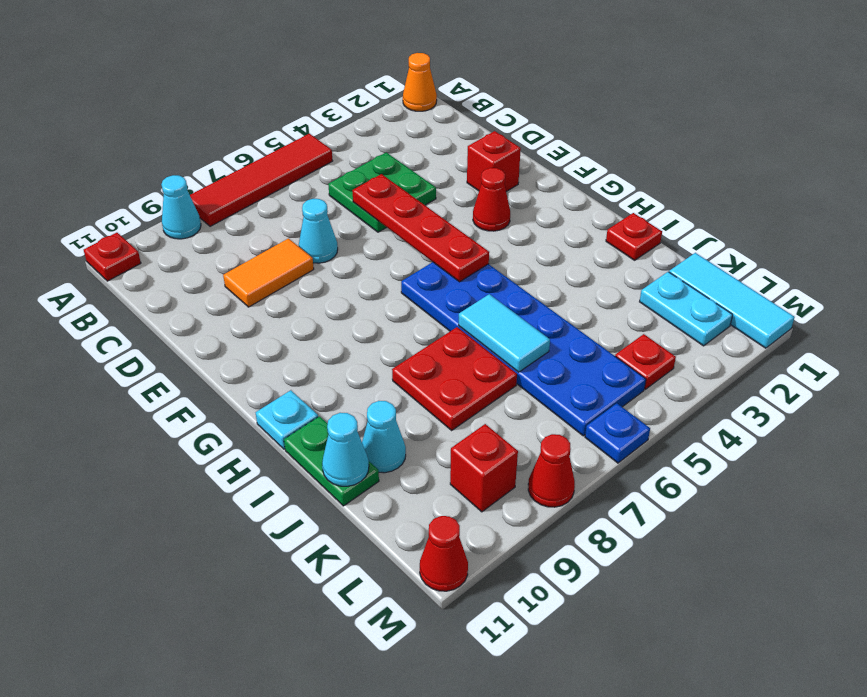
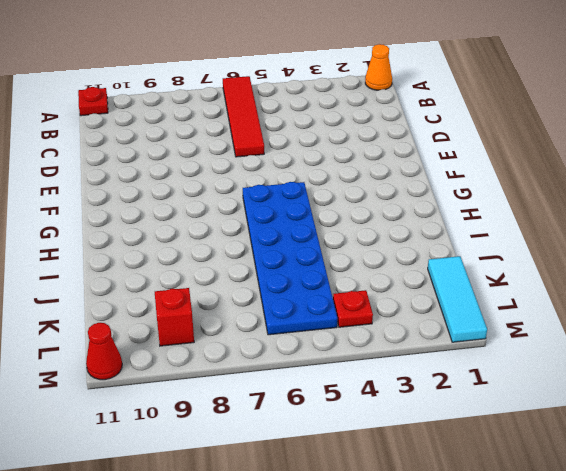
red 1x4 tile [223,76,264,157] -> red 1x4 tile turned to [190,134,332,226]
none -> cyan 1x1 cone [161,175,201,239]
none -> green 2x2 plate [328,152,436,232]
none -> cyan 1x1 cone [299,199,338,263]

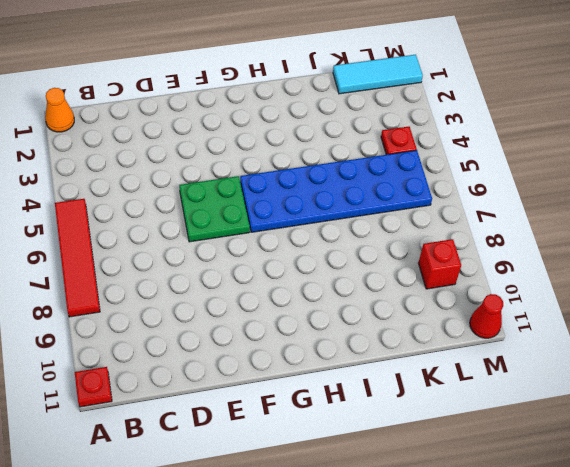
green 2x2 plate [179,176,250,242] -> green 2x2 plate moved to [328,152,436,232]
none -> cyan 1x1 cone [161,175,201,239]
none -> cyan 1x1 cone [299,199,338,263]
none -> orange 1x2 tile [223,239,314,307]

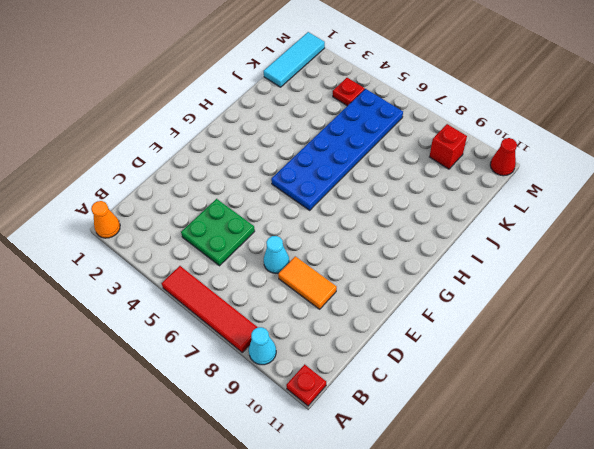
none -> red 1x1 brick [467,131,521,192]
none -> red 1x1 cone [473,168,510,231]
none -> cyan 1x1 plate [256,390,318,449]

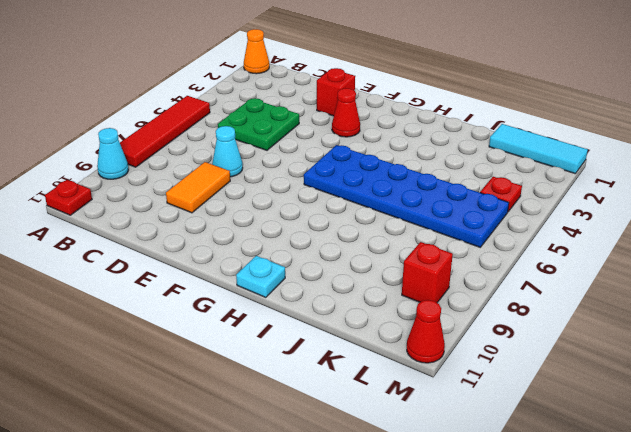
none -> red 1x1 plate [606,213,662,260]
none -> red 2x2 plate [392,327,517,430]
none -> green 1x2 plate [284,416,379,506]

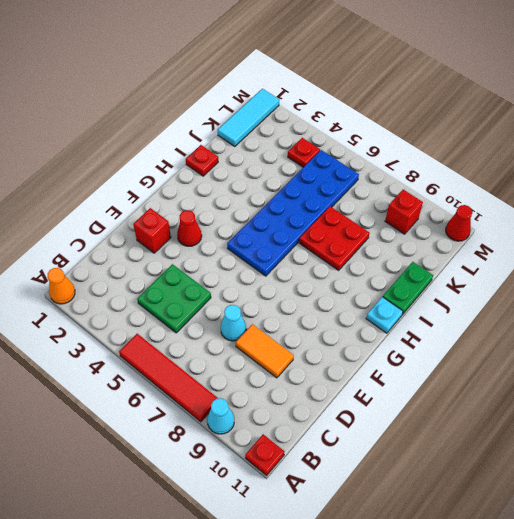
none -> cyan 1x1 cone [362,401,406,473]
none -> cyan 1x2 plate [640,272,733,346]
none -> blue 1x1 plate [585,403,650,463]

